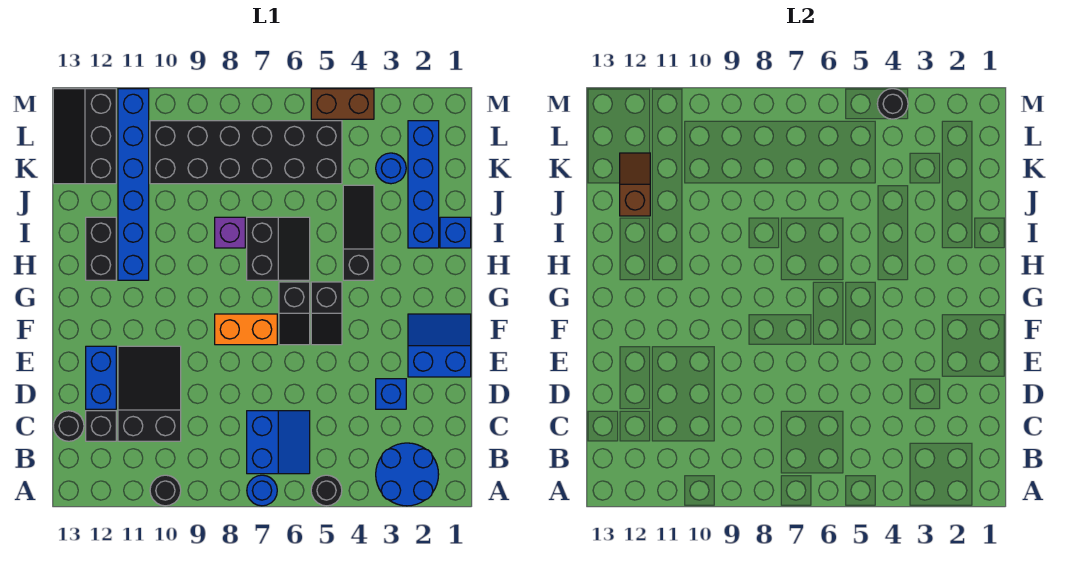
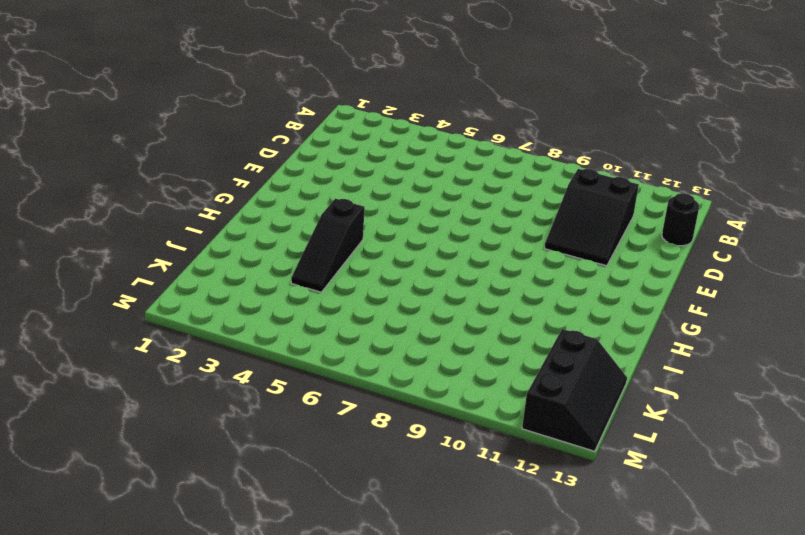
none -> blue 2x2 round brick [376,443,439,506]
none -> black 1x1 round brick [311,475,342,506]
none -> blue 1x1 round brick [247,475,277,506]

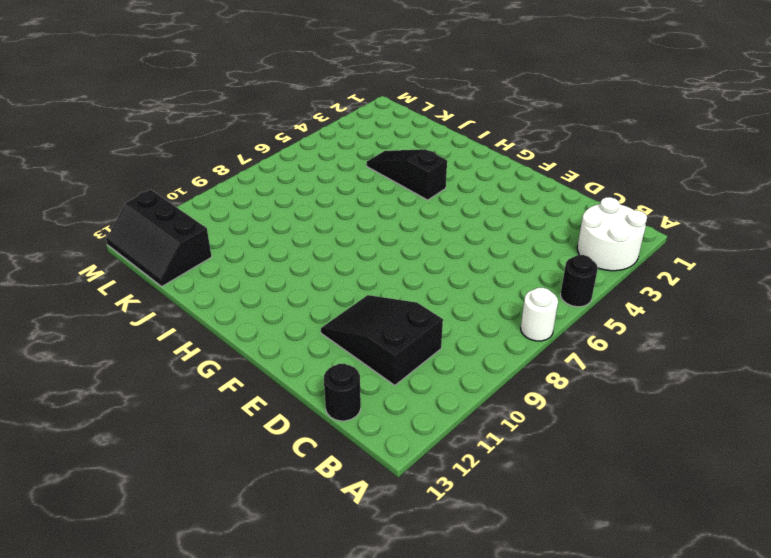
white 2x2 round brick [577,197,647,271] -> blue 2x2 round brick [376,443,439,506]
white 1x1 round brick [521,288,558,341] -> blue 1x1 round brick [247,475,277,506]
none -> black 1x1 round brick [150,475,181,506]
none -> blue 2x2 slope [247,411,310,474]
none -> black 1x1 brick [86,411,116,441]

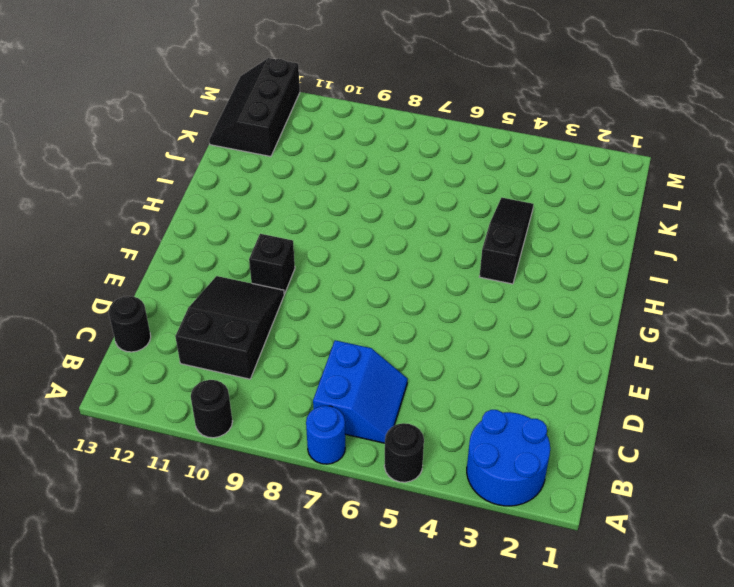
black 1x1 brick [249,234,295,294] -> black 1x1 brick moved to [86,411,116,441]
none -> blue 1x1 brick [376,379,406,409]
none -> blue 1x2 brick [86,346,116,409]
none -> blue 2x2 slope [408,314,471,377]

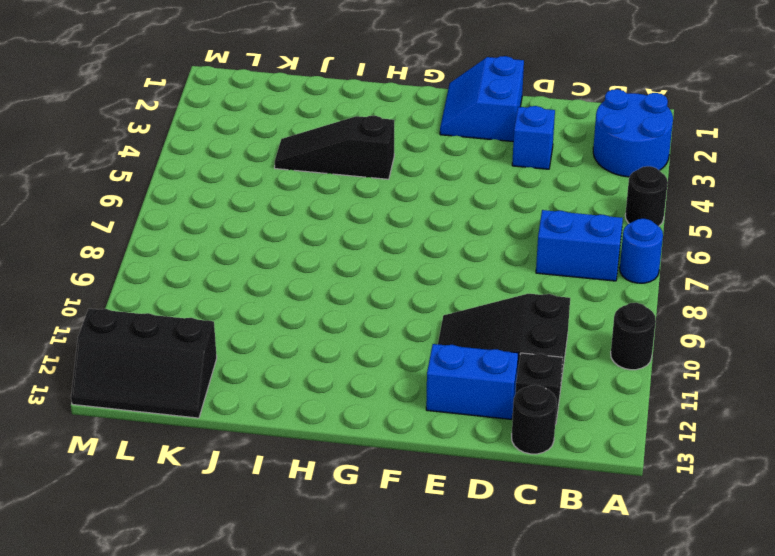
none -> black 1x2 slope [311,282,342,345]
none -> black 1x2 slope [279,282,310,345]
none -> orange 1x2 brick [215,314,277,345]

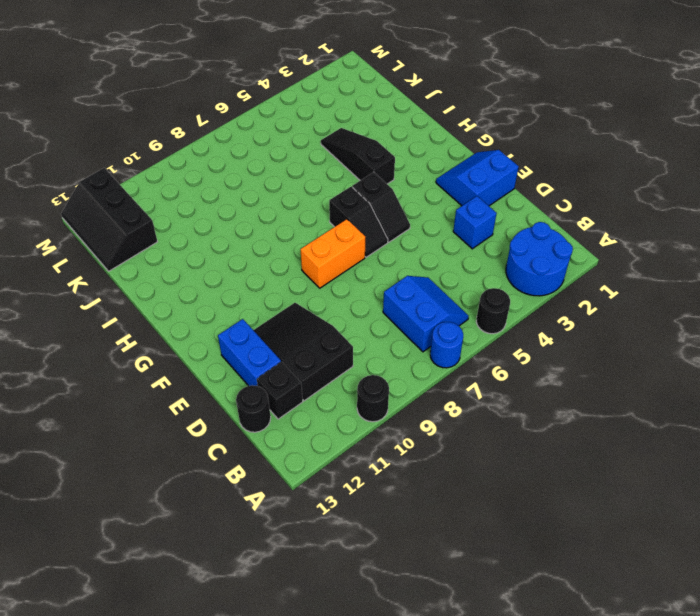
none -> black 2x2 slope [247,217,310,280]
none -> blue 1x6 brick [118,89,149,280]
none -> black 1x2 brick [86,217,116,280]

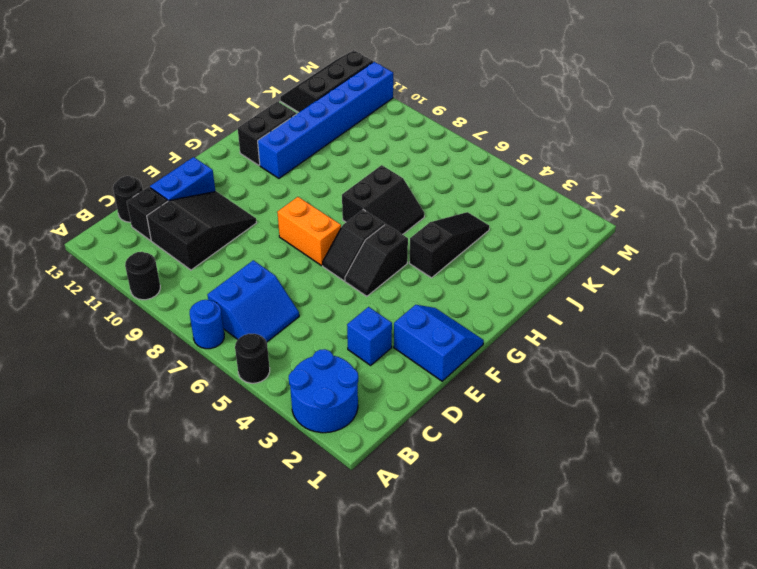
none -> blue 1x1 brick [440,217,471,248]
none -> blue 1x4 brick [408,121,439,248]
none -> purple 1x1 brick [215,217,245,248]

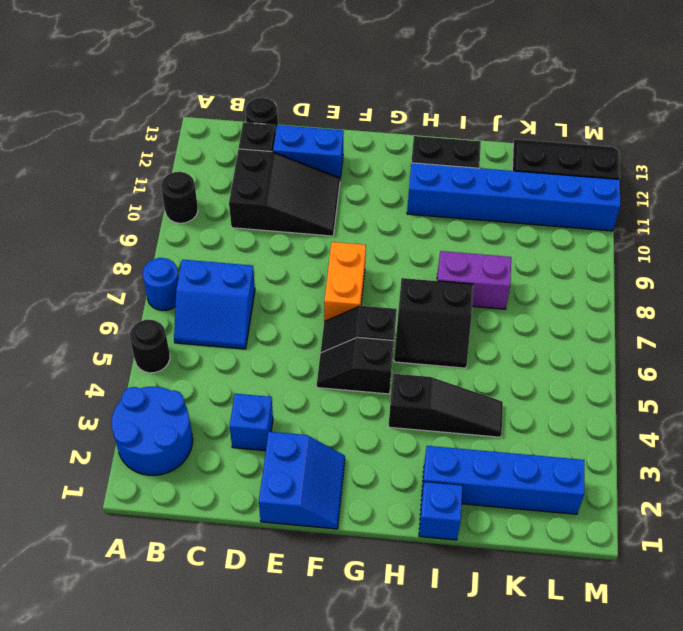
purple 1x2 brick [437,251,511,309] -> purple 1x1 brick [215,217,245,248]
none -> blue 1x1 round brick [376,153,406,184]
none -> black 2x6 brick [150,121,342,184]
none -> brown 1x2 brick [311,89,374,119]

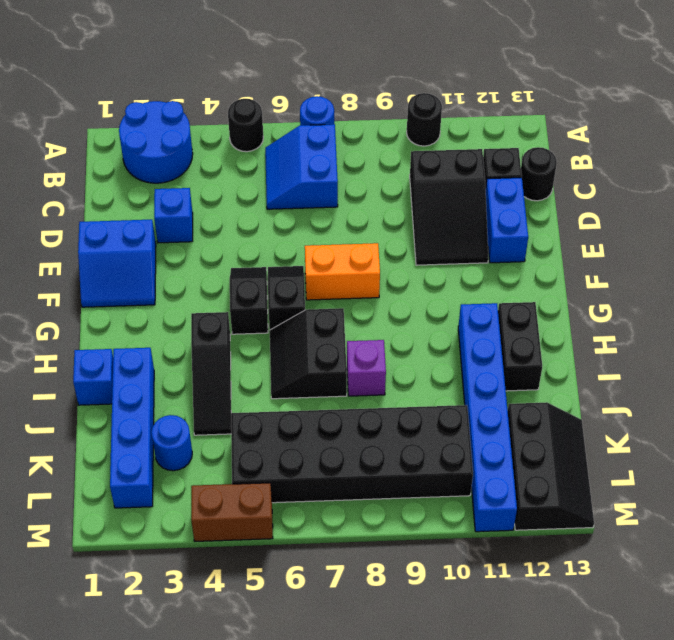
none -> brown 1x2 slope [620,153,650,216]
none -> black 1x1 round brick [877,89,908,119]

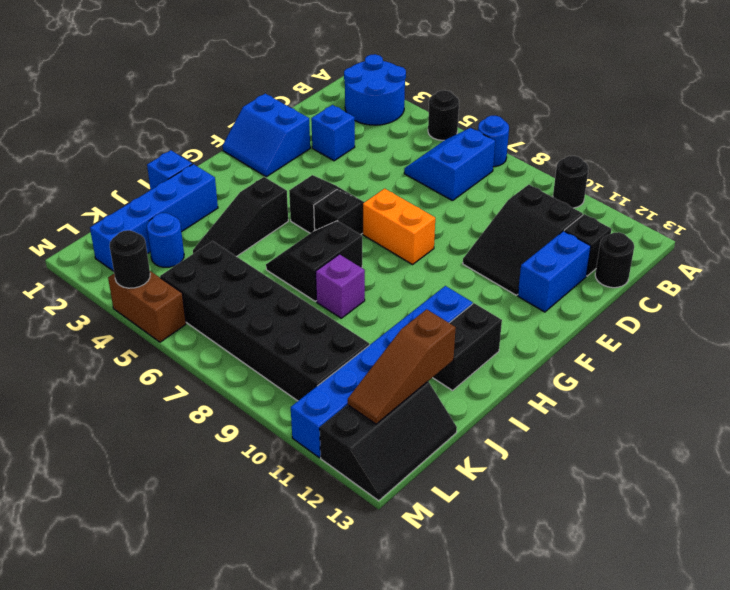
brown 1x3 slope [348,309,456,424] -> brown 1x2 slope [620,153,650,216]

